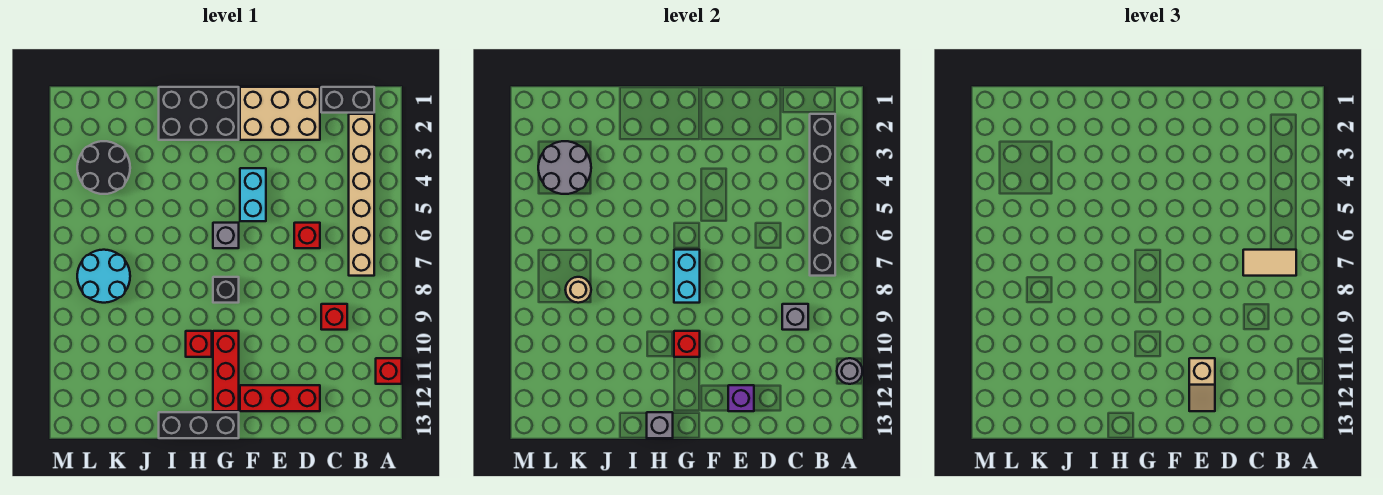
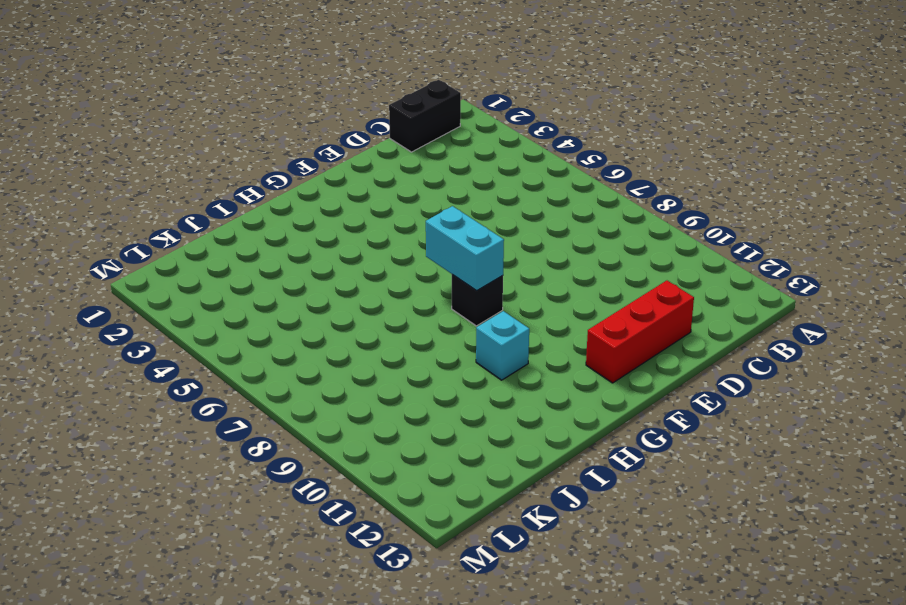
cyan 1x1 brick [476,311,529,380] -> red 1x1 brick [186,331,212,357]
none -> red 1x1 brick [376,358,402,384]
none -> tan 1x6 brick [349,114,374,276]
none -> red 1x1 brick [321,304,347,330]

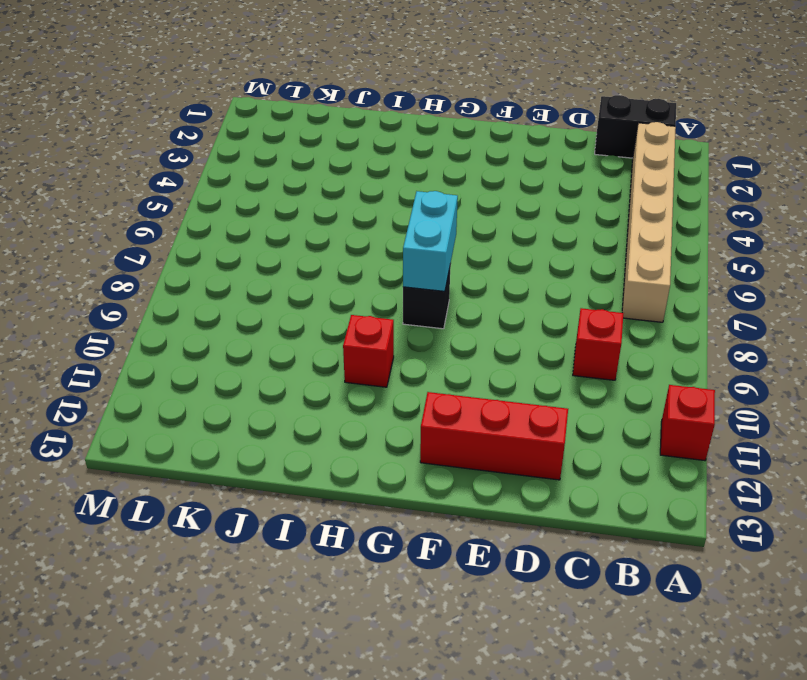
none -> tan 2x3 brick [240,87,320,140]
none -> red 1x1 brick [294,223,320,248]
none -> cyan 1x2 brick [240,168,266,221]

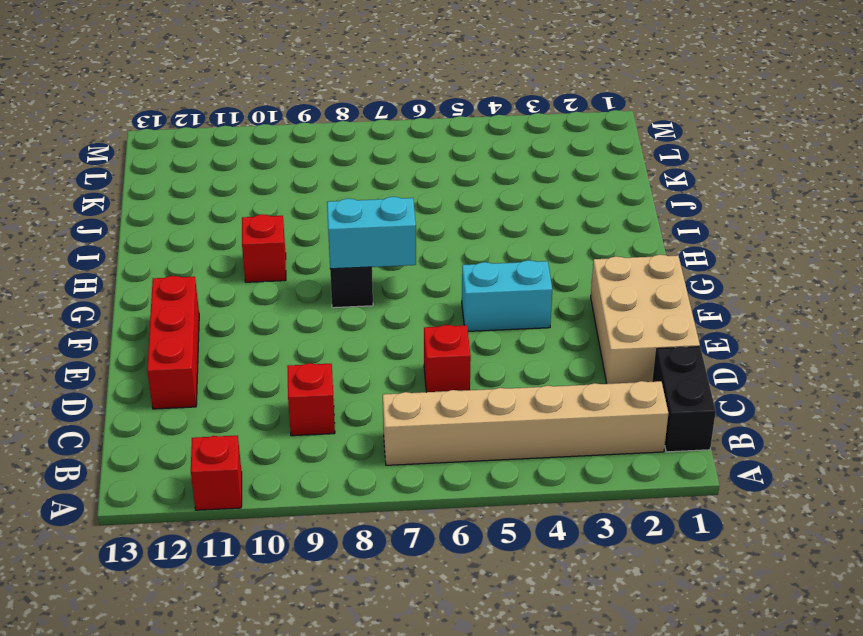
none -> black 2x3 brick [159,87,239,140]
none -> grey 1x1 brick [213,223,239,248]
none -> red 1x3 brick [213,331,239,411]

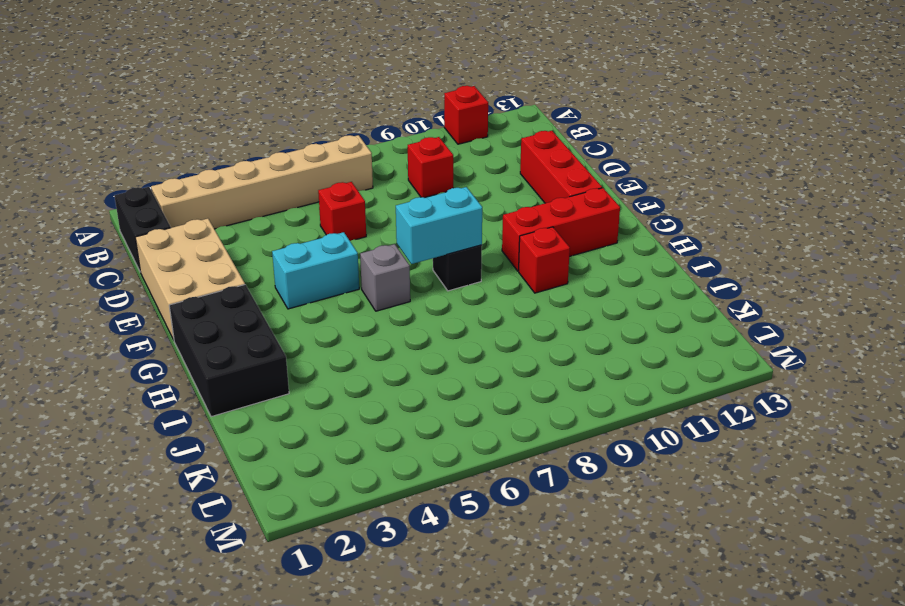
none -> black 1x3 brick [159,412,239,438]
none -> black 2x2 round brick [77,141,130,194]
none -> cyan 2x2 round brick [77,250,130,303]

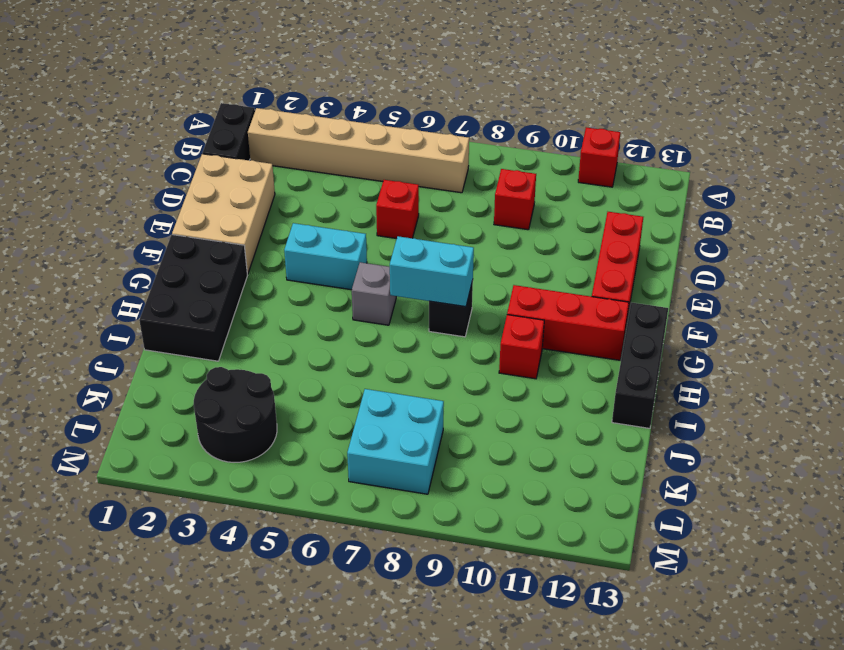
cyan 2x2 brick [347,389,444,494] -> cyan 2x2 round brick [77,250,130,303]
none -> grey 1x1 round brick [837,358,862,384]
none -> black 1x6 brick [810,114,835,276]
none -> grey 1x1 brick [782,304,808,330]

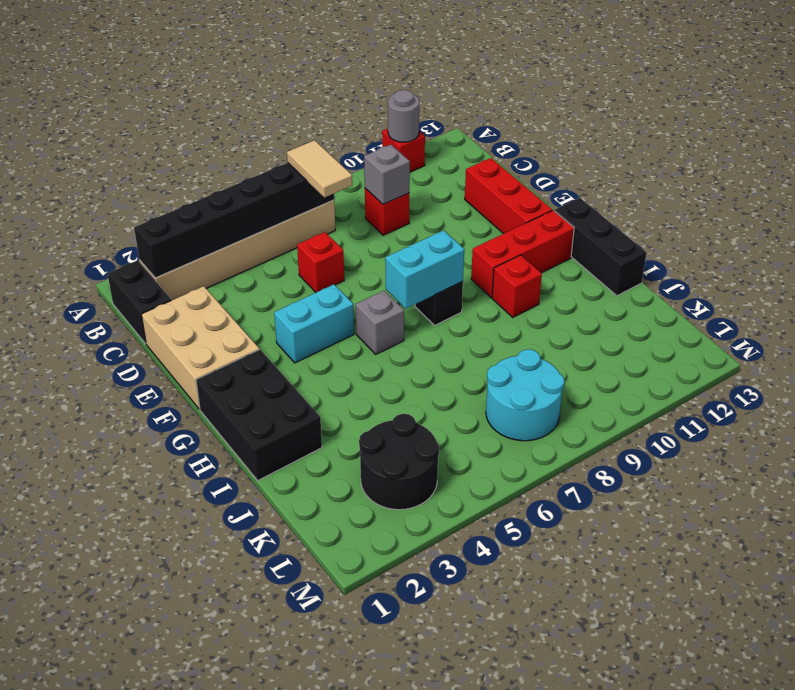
none -> purple 1x1 brick [728,385,754,411]
none -> red 1x1 brick [674,331,700,357]
none -> grey 1x1 brick [647,412,673,438]

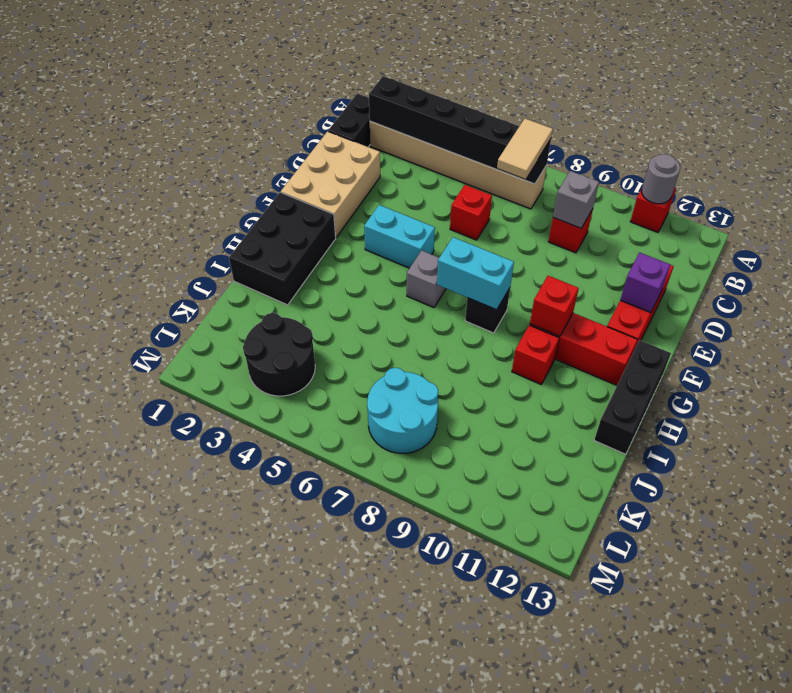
none -> grey 1x1 brick [647,412,673,438]
none -> grey 2x2 round brick [538,141,591,194]
none -> tan 1x1 round brick [565,277,591,303]

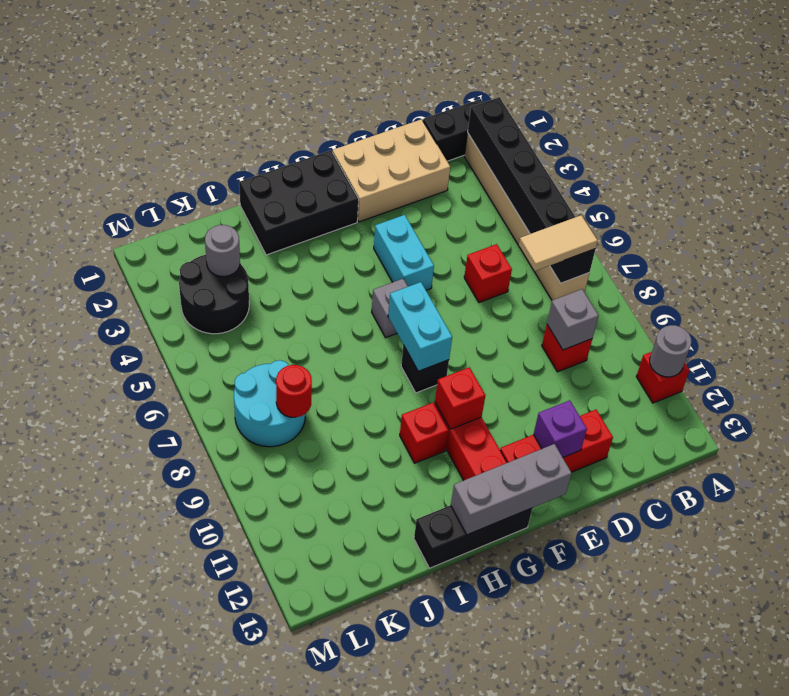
grey 1x3 brick [451,444,572,535] -> grey 1x1 brick [647,412,673,438]
grey 1x1 round brick [205,225,240,277] -> grey 2x2 round brick [538,141,591,194]
red 1x1 round brick [276,365,312,417] -> tan 1x1 round brick [565,277,591,303]
none -> tan 1x2 slope [1189,358,1215,411]

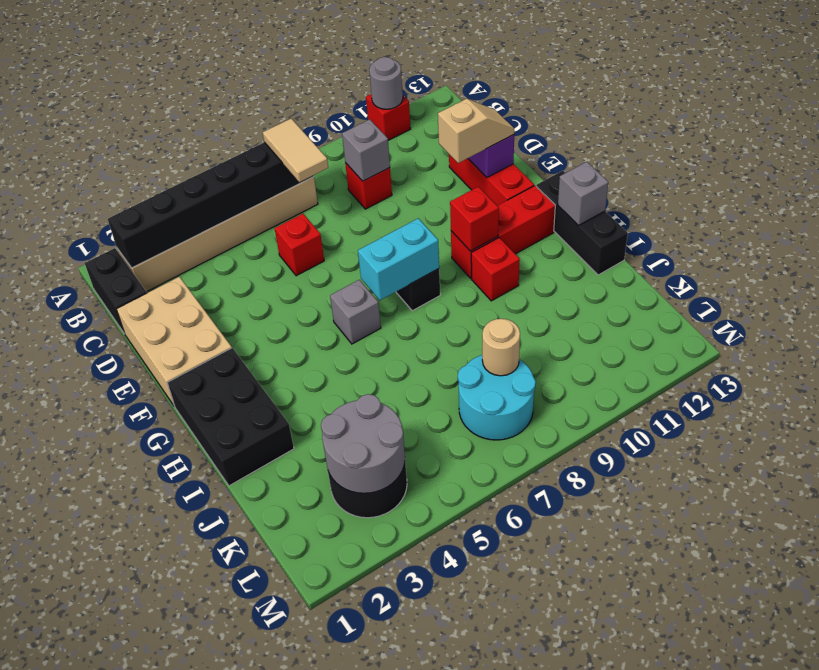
none -> cyan 1x2 brick [240,168,266,221]

